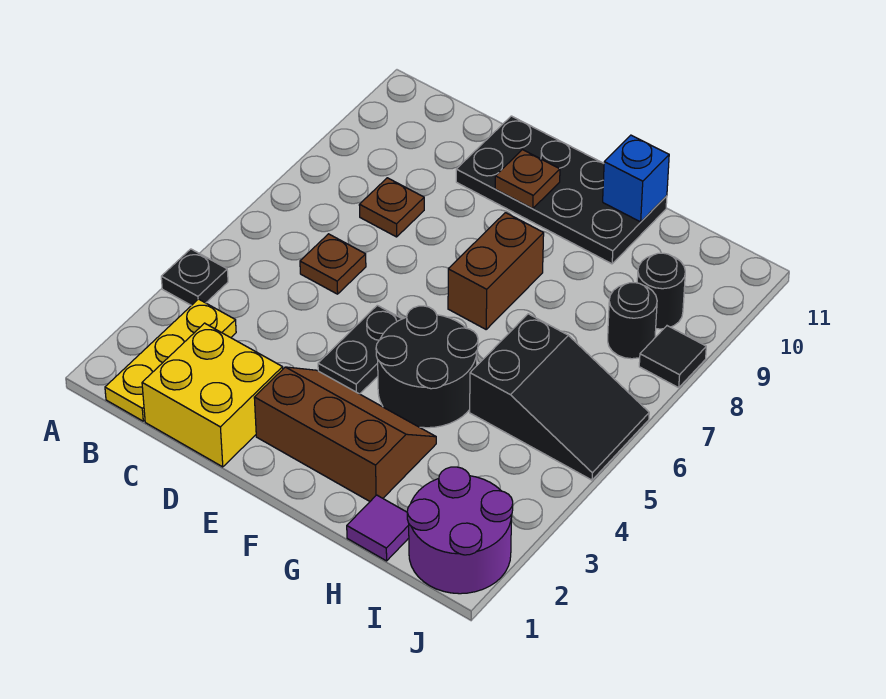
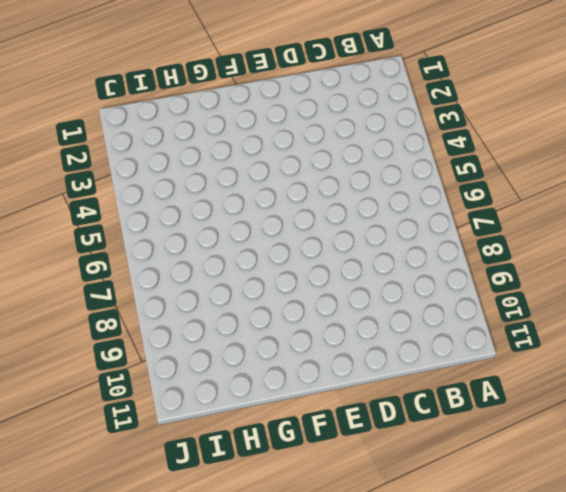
none -> black 1x1 plate [161,249,228,305]
none -> yellow 1x3 plate [105,299,236,421]
none -> yellow 2x2 brick [142,323,283,467]

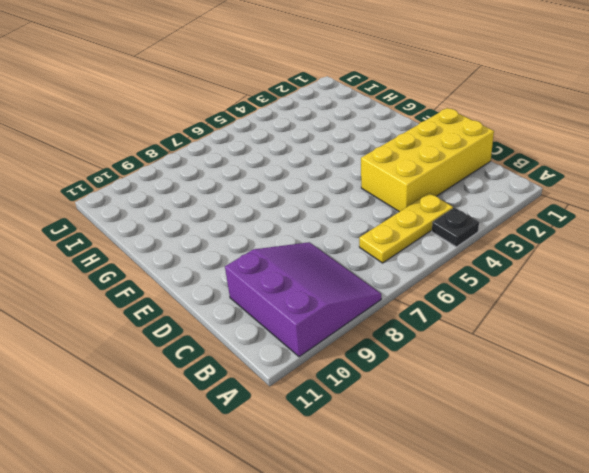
purple 3x3 slope [225,242,381,357] -> brown 1x1 plate [359,178,424,237]
yellow 1x3 plate [359,193,453,263] -> yellow 1x3 plate moved to [105,299,236,421]
yellow 2x4 brick [361,108,494,212] -> yellow 2x2 brick [142,323,283,467]
none -> brown 1x1 plate [300,234,366,294]
none -> black 2x4 plate [456,116,667,264]
none -> brown 2x3 slope [254,367,436,501]

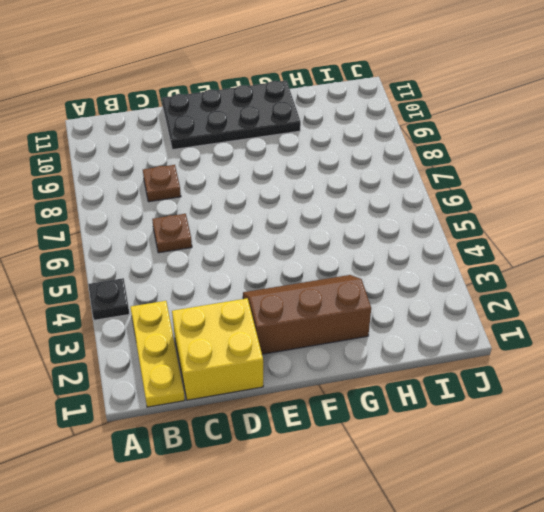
none -> black 1x2 plate [318,305,402,394]
none -> black 2x2 round brick [376,306,478,428]
none -> brown 1x2 brick [448,213,544,329]

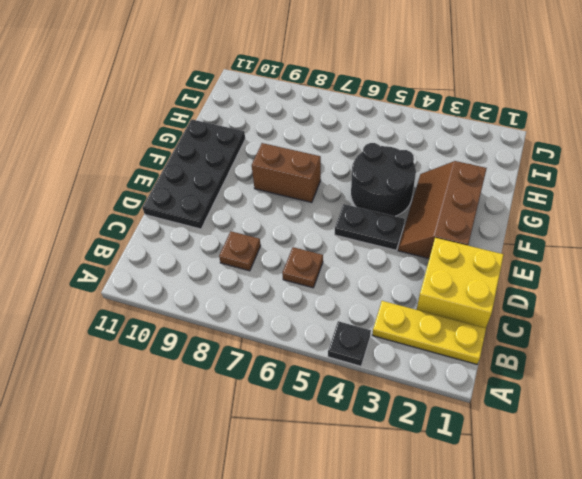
none -> purple 1x1 tile [347,495,409,561]
none -> black 2x3 slope [470,314,649,480]
none -> purple 2x2 round brick [407,467,513,594]

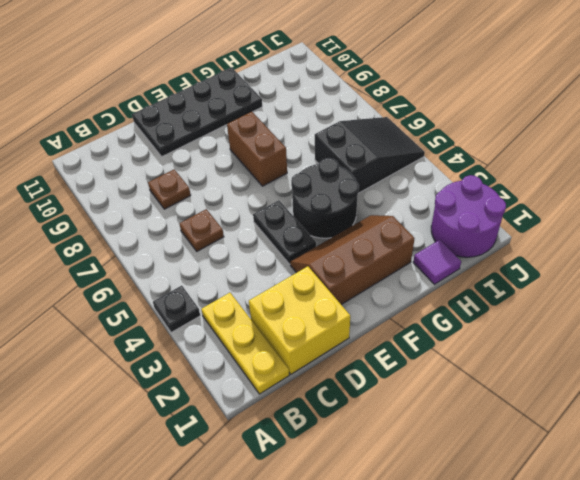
none -> black 1x1 round brick [608,283,657,359]
none -> black 1x1 round brick [637,253,685,329]
none -> black 1x1 tile [639,326,706,388]

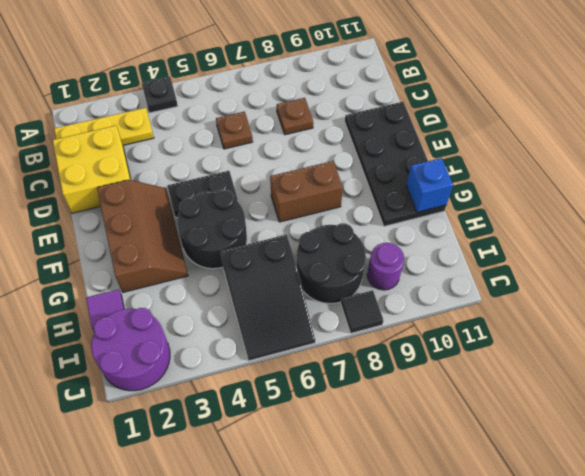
black 2x2 round brick [296,223,366,304] -> black 1x1 round brick [608,283,657,359]
purple 1x1 round brick [367,243,404,290] -> black 1x1 round brick [637,253,685,329]
none -> brown 1x1 plate [495,150,560,209]

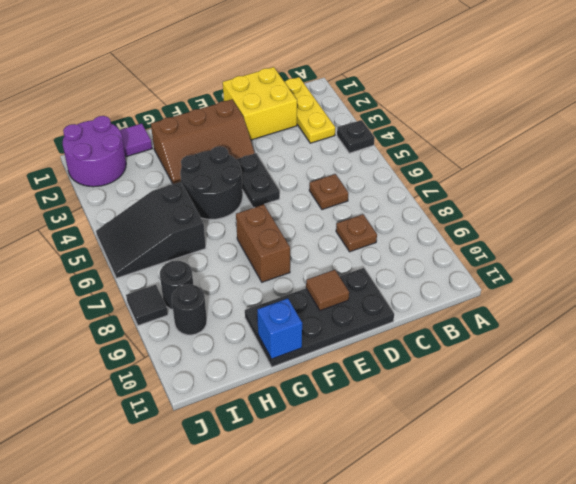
brown 1x1 tile [306,270,349,311] -> brown 1x1 plate [495,150,560,209]

